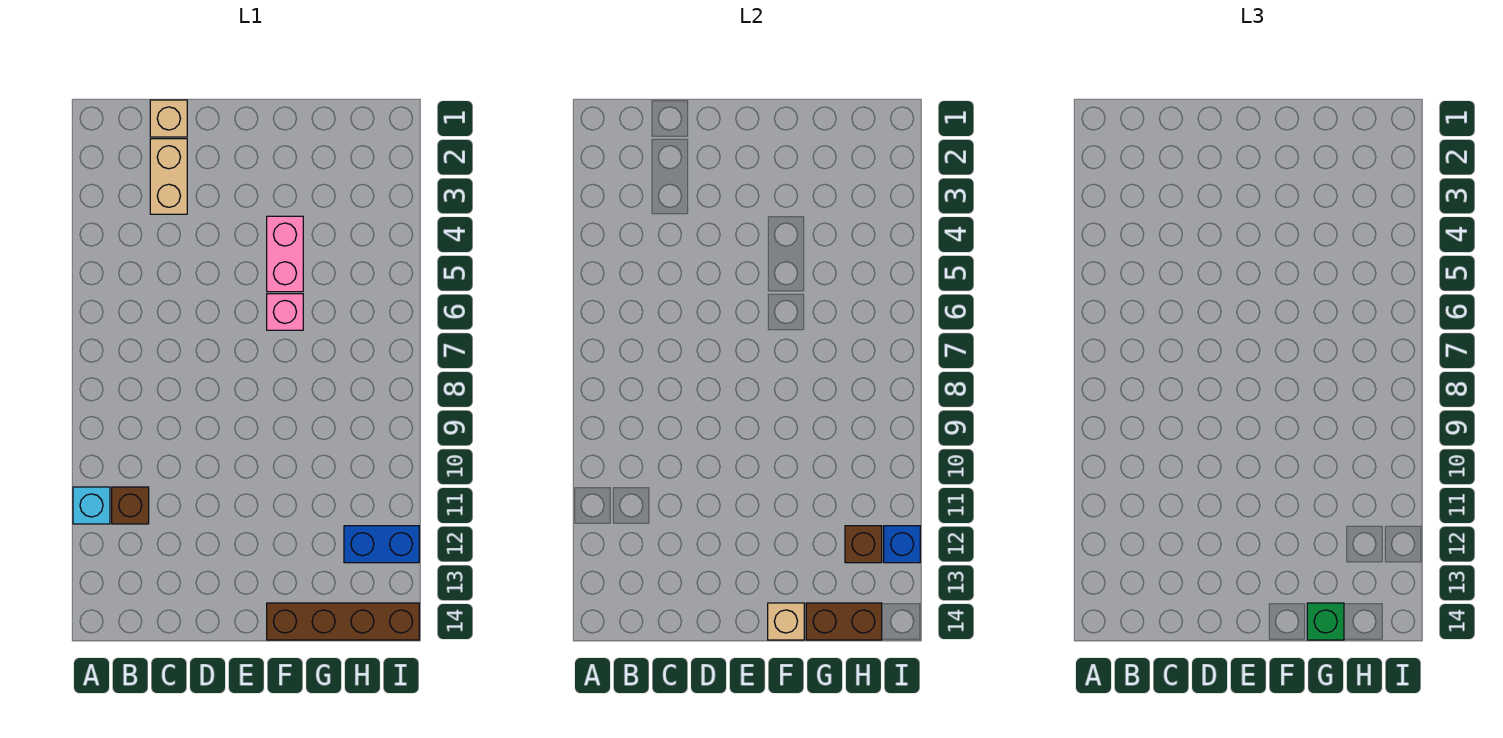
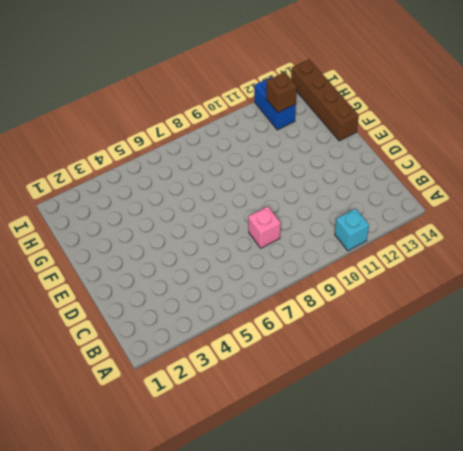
pink 1x1 brick [248,207,280,248] -> pink 1x1 brick moved to [267,294,303,330]
none -> brown 1x1 brick [112,487,149,524]
none -> tan 1x1 brick [150,100,187,137]
none -> tan 1x2 brick [150,139,187,214]

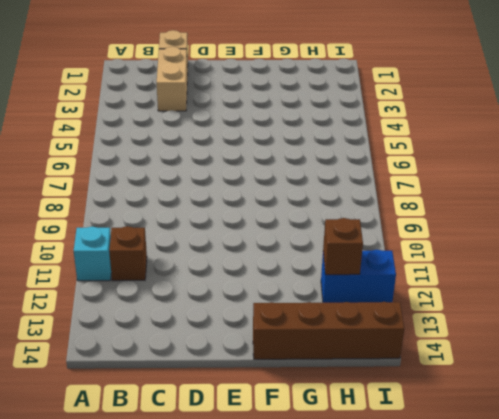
none -> pink 1x2 brick [267,216,303,292]
none -> pink 1x1 brick [267,294,303,330]
none -> tan 1x1 brick [768,603,804,640]

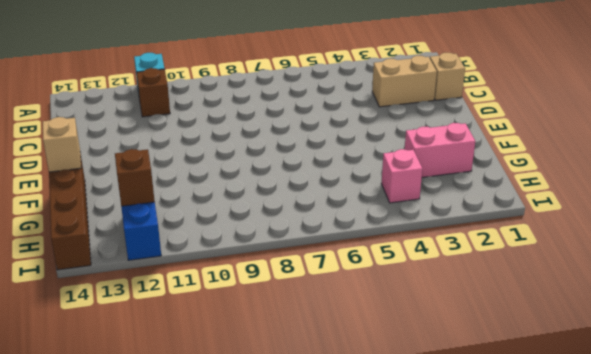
pink 1x2 brick [405,123,475,177] -> pink 1x2 brick moved to [267,216,303,292]
pink 1x1 brick [381,149,422,203] -> pink 1x1 brick moved to [267,294,303,330]
none -> brown 1x2 brick [806,603,882,640]
none -> blue 1x1 brick [884,526,920,563]
none -> green 1x1 brick [1307,603,1344,640]

